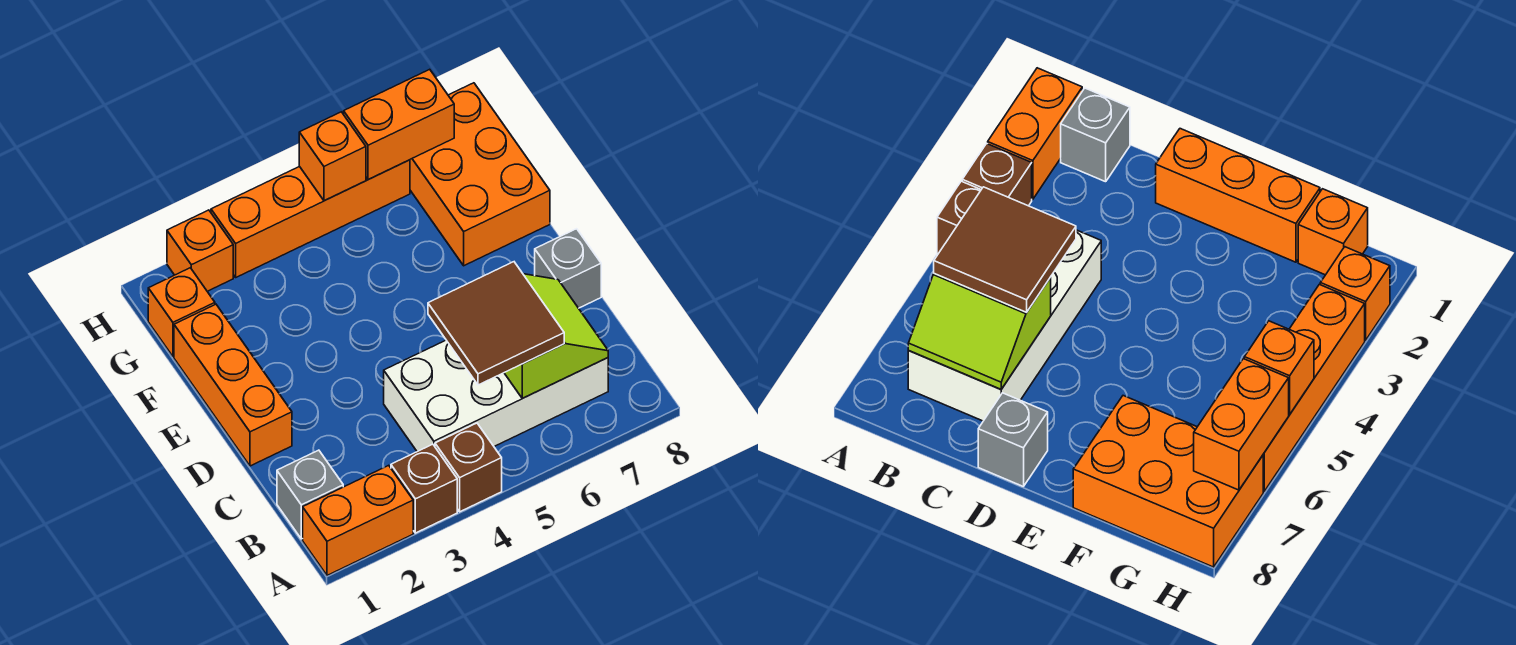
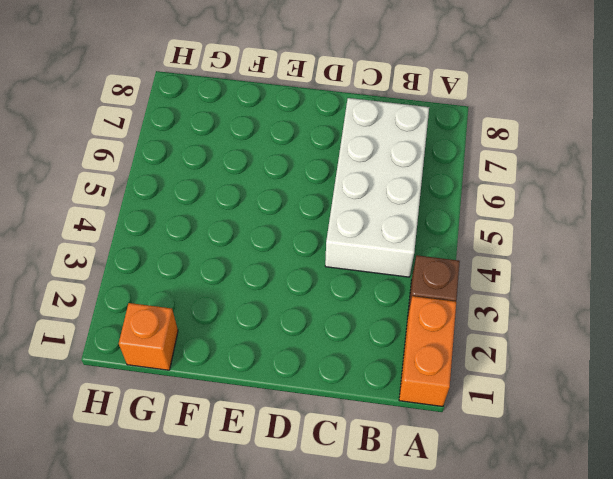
none -> brown 1x1 brick [435,423,502,512]
none -> grey 1x1 brick [277,450,343,539]
none -> orange 1x3 brick [174,304,292,466]

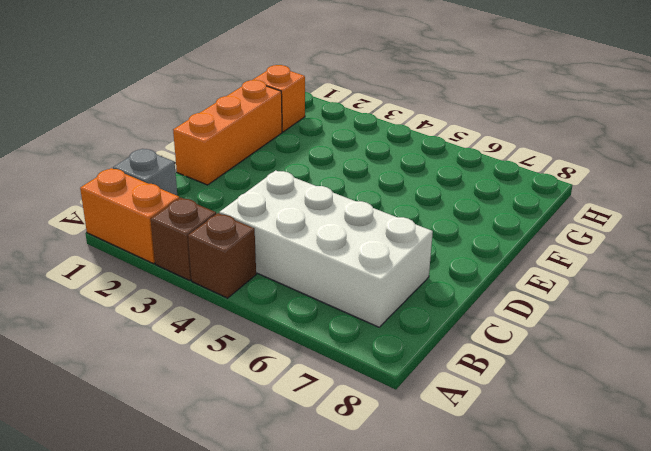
none -> grey 1x1 brick [535,229,601,308]
none -> orange 2x3 brick [410,83,550,266]
none -> orange 1x1 brick [167,210,233,291]

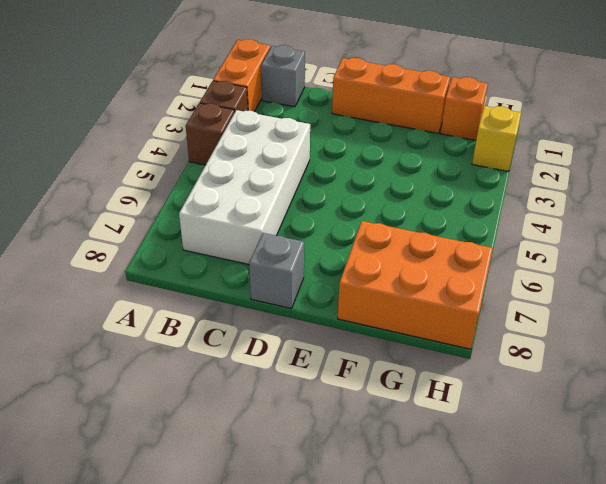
yellow 1x1 brick [472,106,521,172] -> orange 1x1 brick [167,210,233,291]
none -> orange 1x4 brick [211,160,410,277]
none -> lime 2x2 slope [504,274,608,398]
none -> orange 1x1 brick [299,112,366,201]

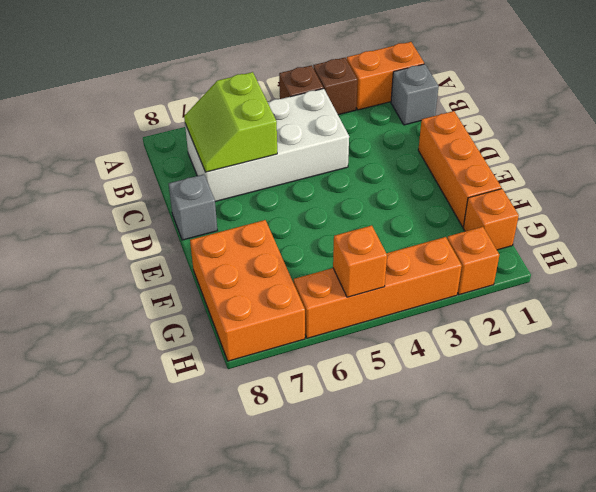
none -> orange 1x2 brick [344,69,454,180]
none -> brown 2x2 tile [428,262,564,385]

